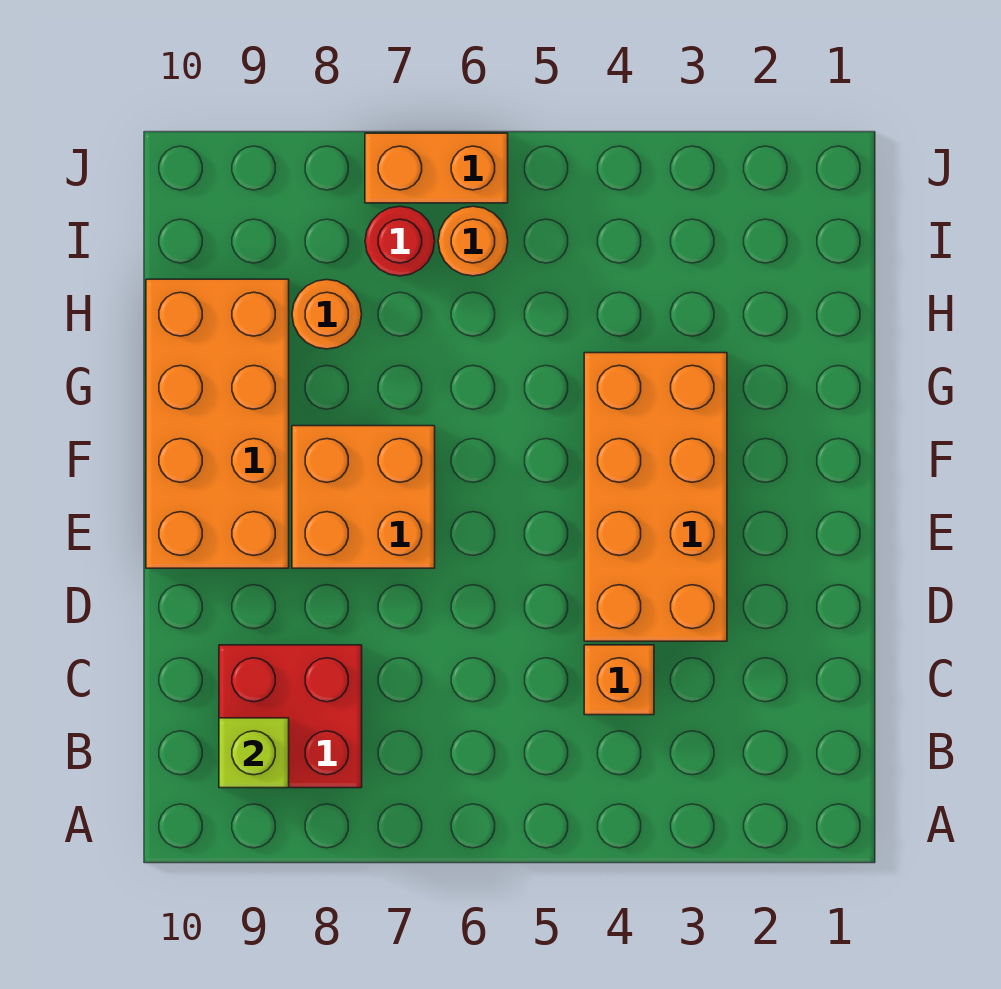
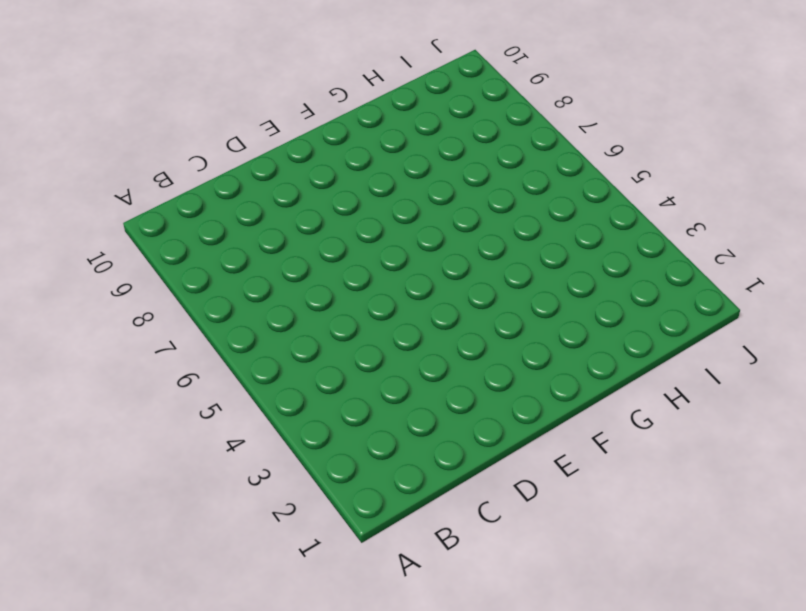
none -> red 2x2 brick [219,645,362,788]
none -> orange 1x1 brick [584,645,654,715]

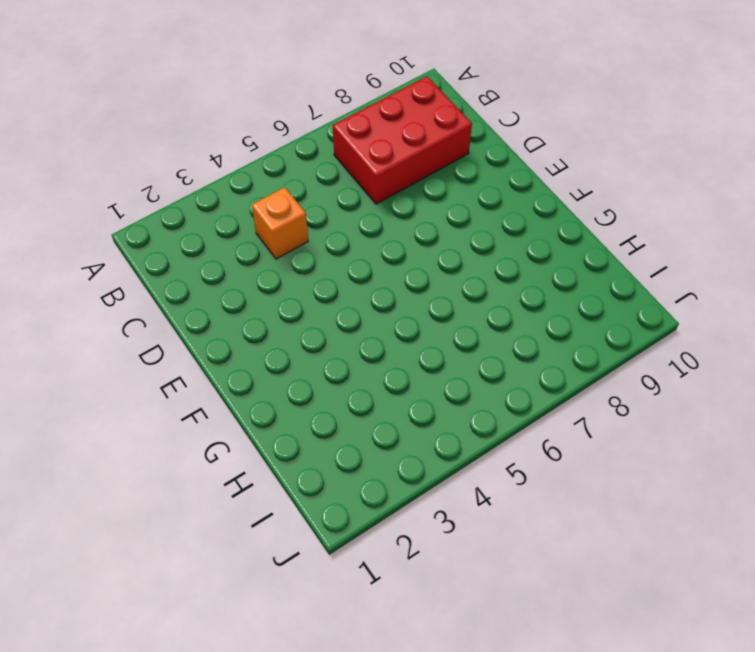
red 2x3 brick [333,77,472,204] -> red 2x2 brick [219,645,362,788]
none -> orange 2x4 brick [584,353,727,641]
none -> orange 2x2 brick [292,426,435,568]

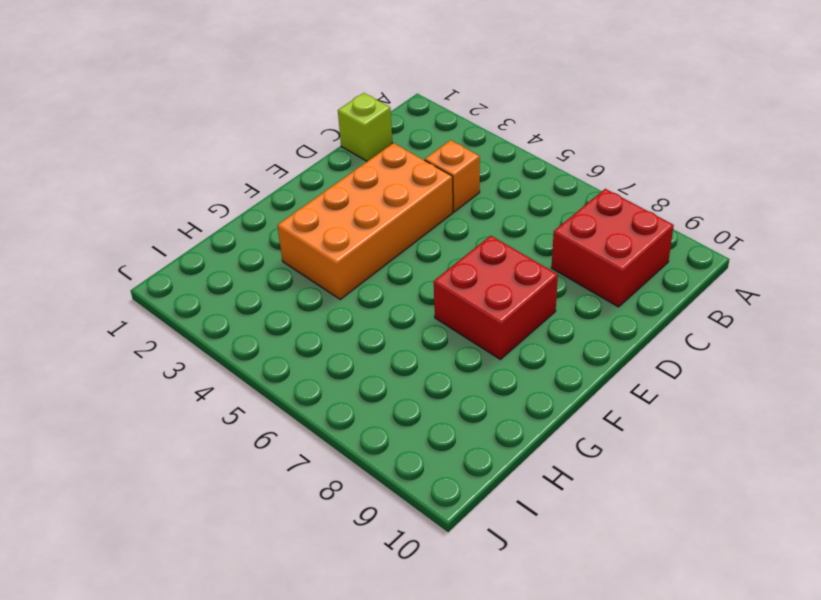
lime 1x1 brick [338,93,392,161] -> lime 1x1 brick moved to [219,718,289,788]
red 2x2 brick [434,236,558,359] -> orange 2x2 brick [292,426,435,568]
none -> orange 2x4 brick [146,279,289,568]
none -> orange 1x1 round brick [292,280,362,349]

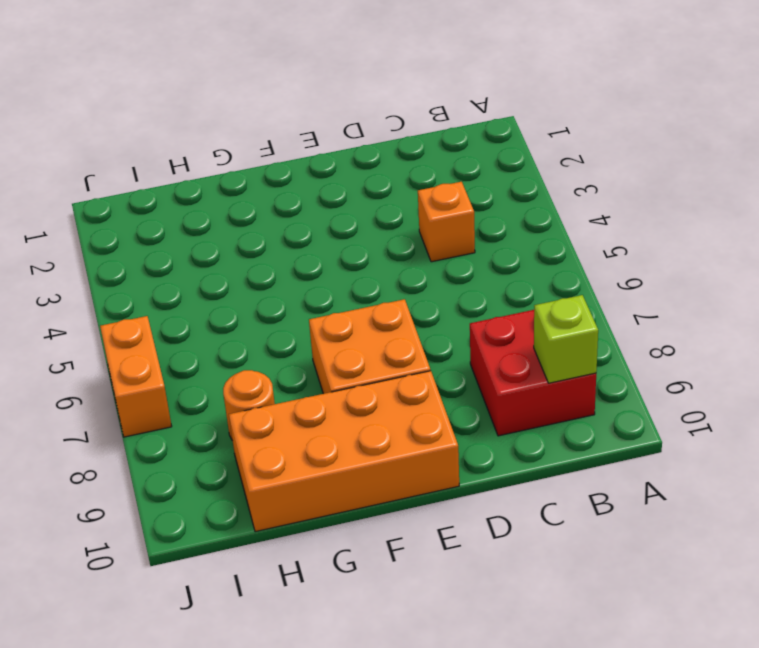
none -> orange 2x4 brick [584,353,727,641]
none -> orange 1x1 round brick [438,206,508,276]

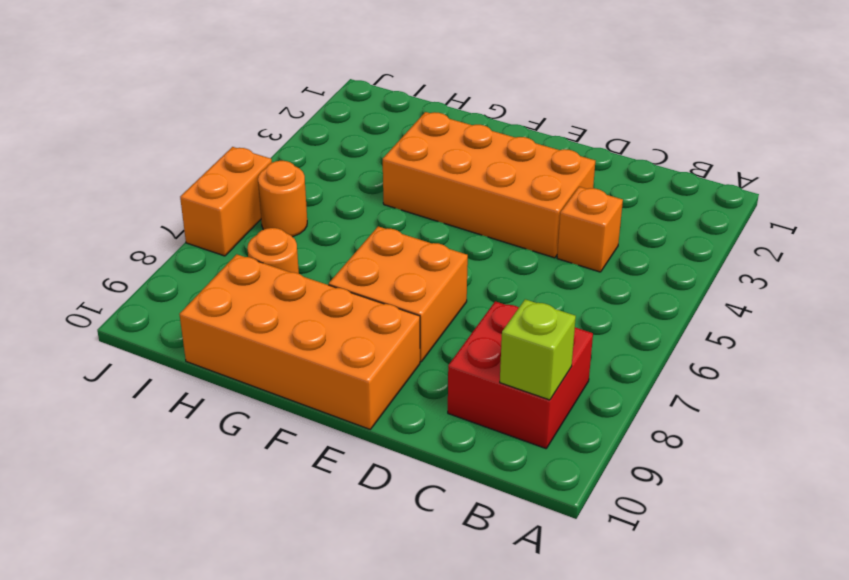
none -> red 1x1 round brick [365,206,435,276]

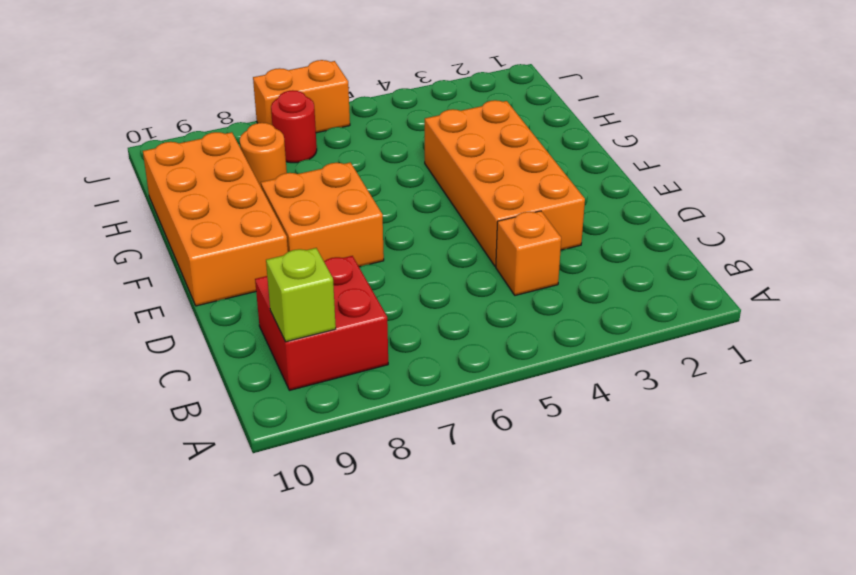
none -> orange 1x1 round brick [438,206,508,276]

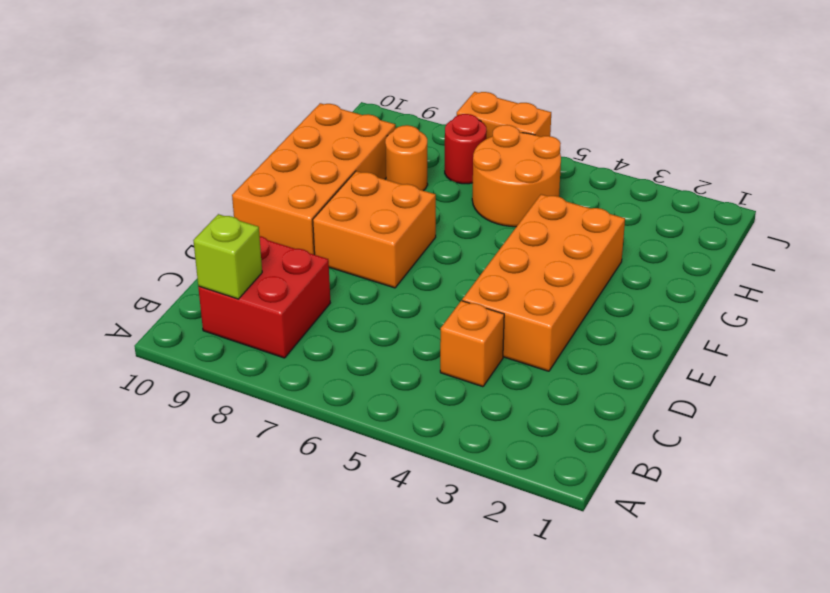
orange 2x2 round brick [472,125,561,227] -> orange 1x1 round brick [438,206,508,276]

